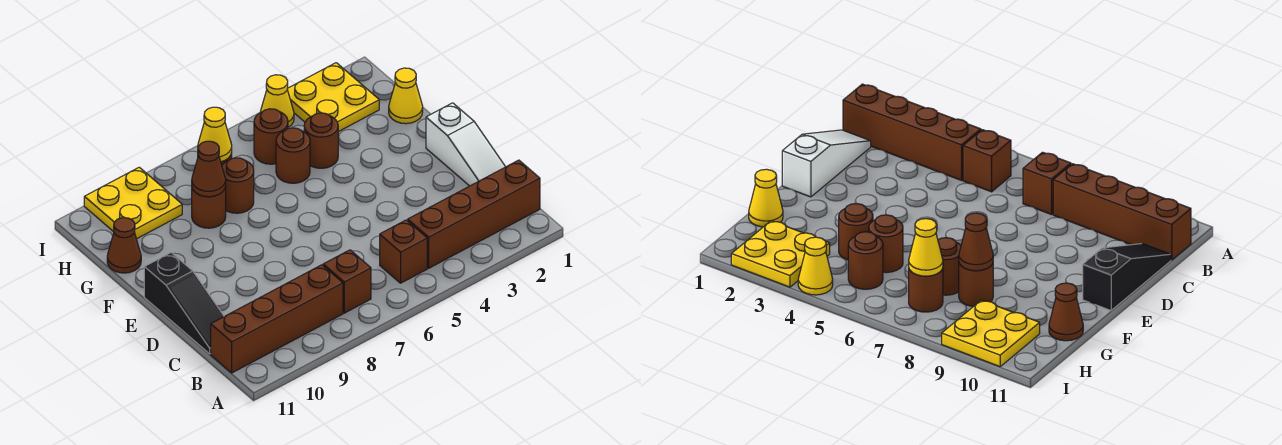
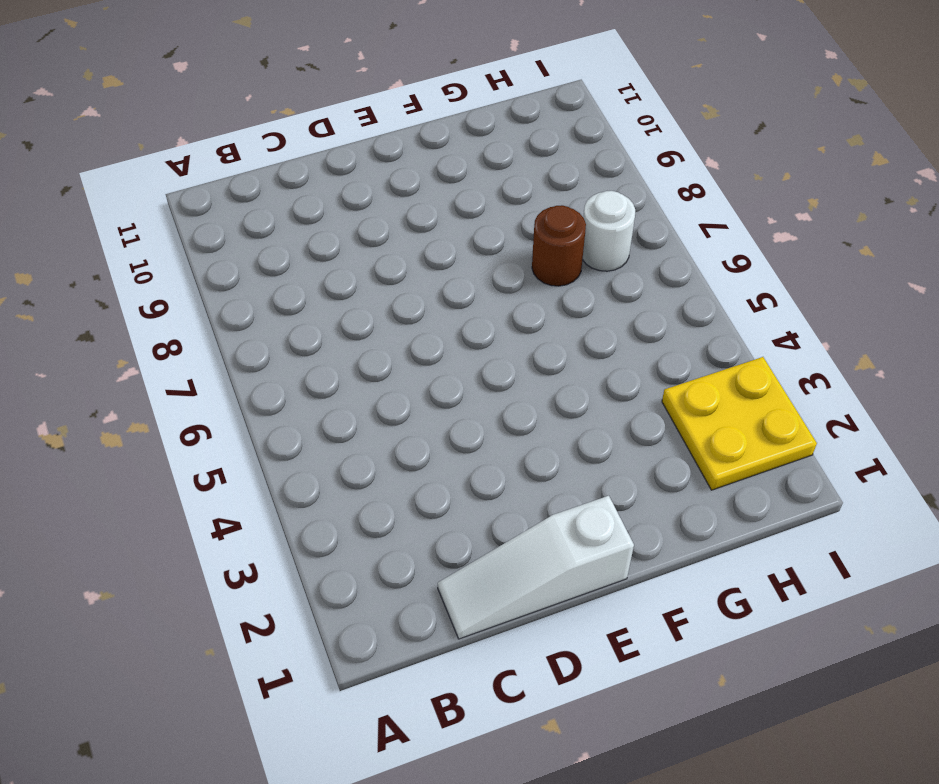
white 1x1 round brick [582,191,635,271] -> brown 1x1 round brick [909,268,943,312]
none -> brown 1x4 brick [408,160,540,268]
none -> brown 1x1 brick [380,220,427,283]
none -> brown 1x1 brick [323,250,371,313]

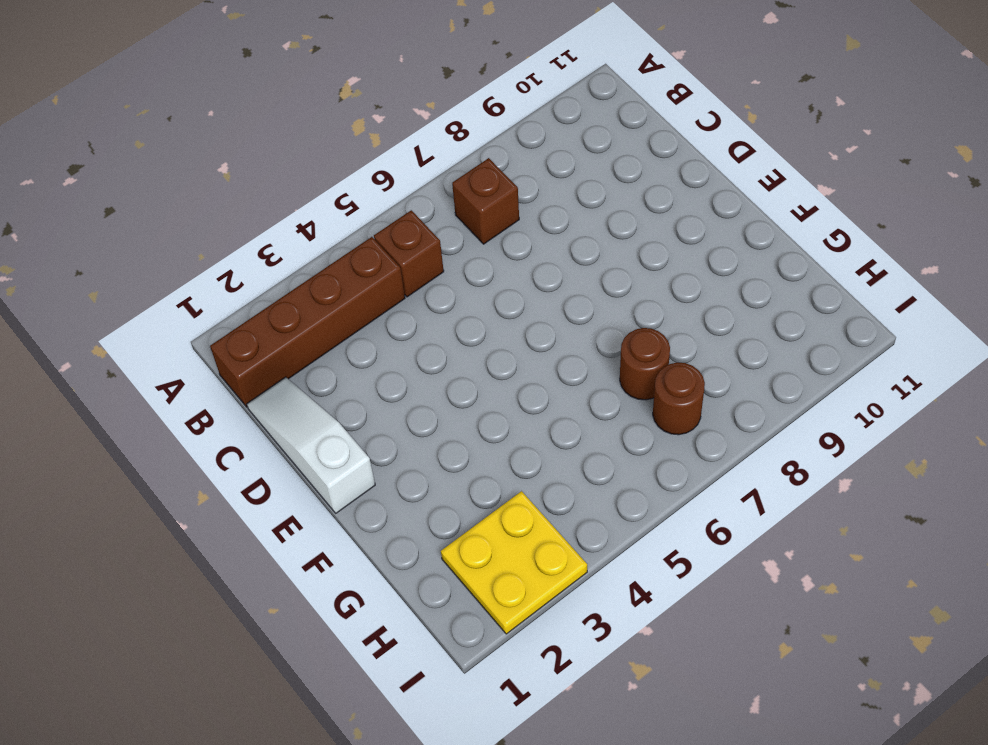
none -> brown 1x4 brick [211,265,343,373]
none -> black 1x3 slope [144,253,224,354]
none -> yellow 1x1 cone [389,68,423,124]

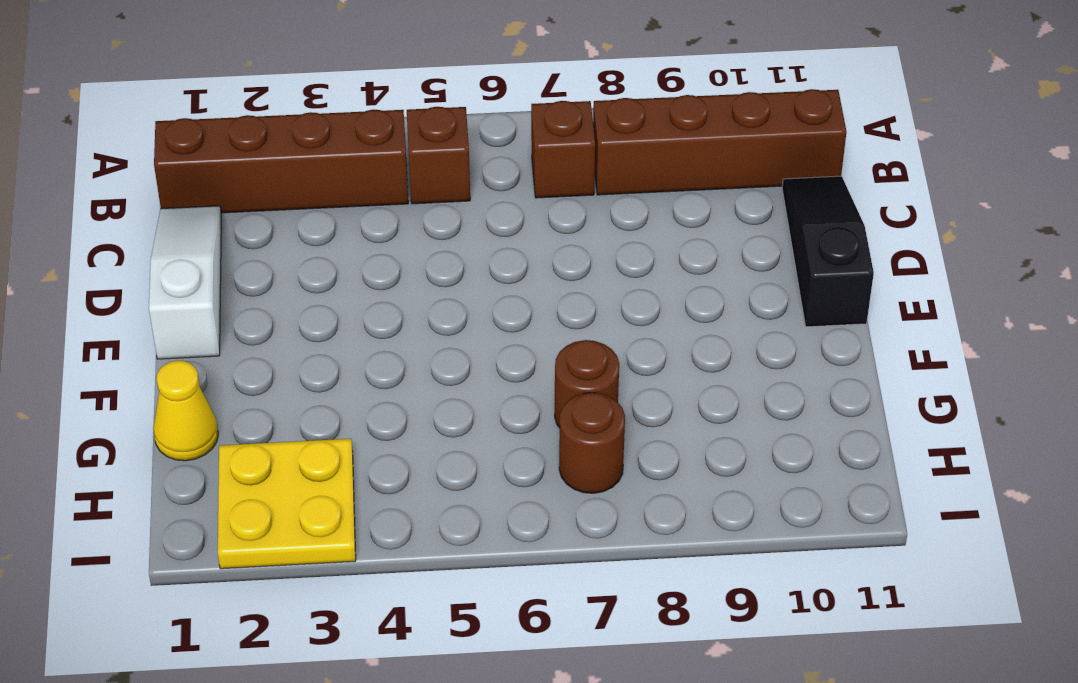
none -> brown 1x1 round brick [304,113,338,168]
none -> brown 1x1 round brick [276,128,310,183]
none -> brown 1x1 round brick [192,186,226,228]

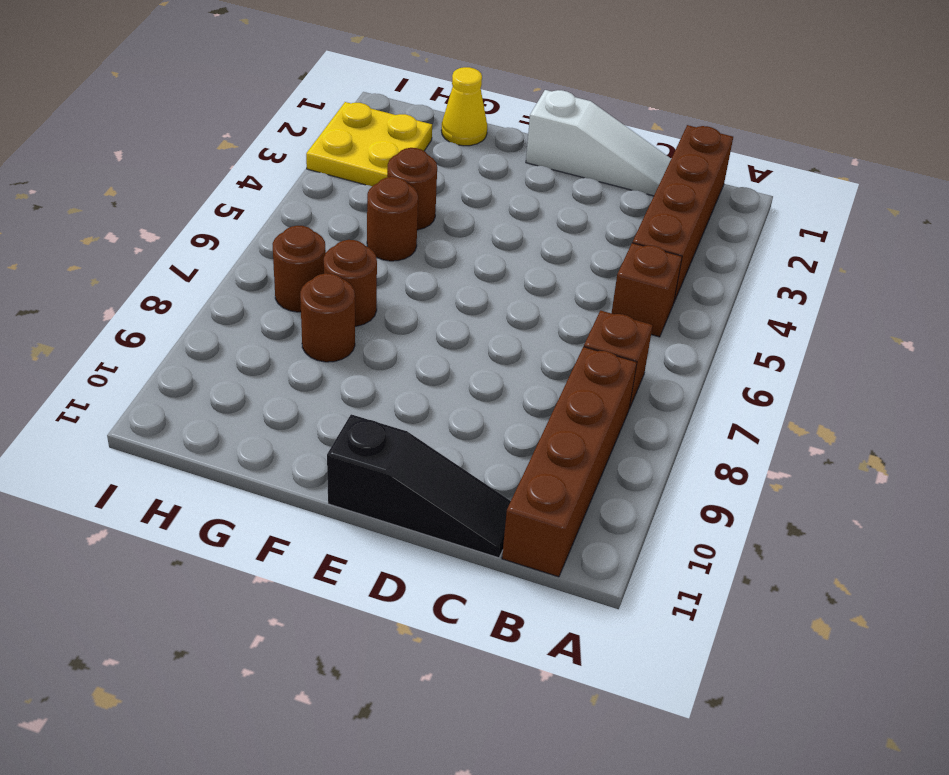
none -> brown 1x1 cone [107,218,141,273]
none -> brown 1x1 round brick [254,109,288,164]
none -> yellow 2x2 plate [84,167,182,239]

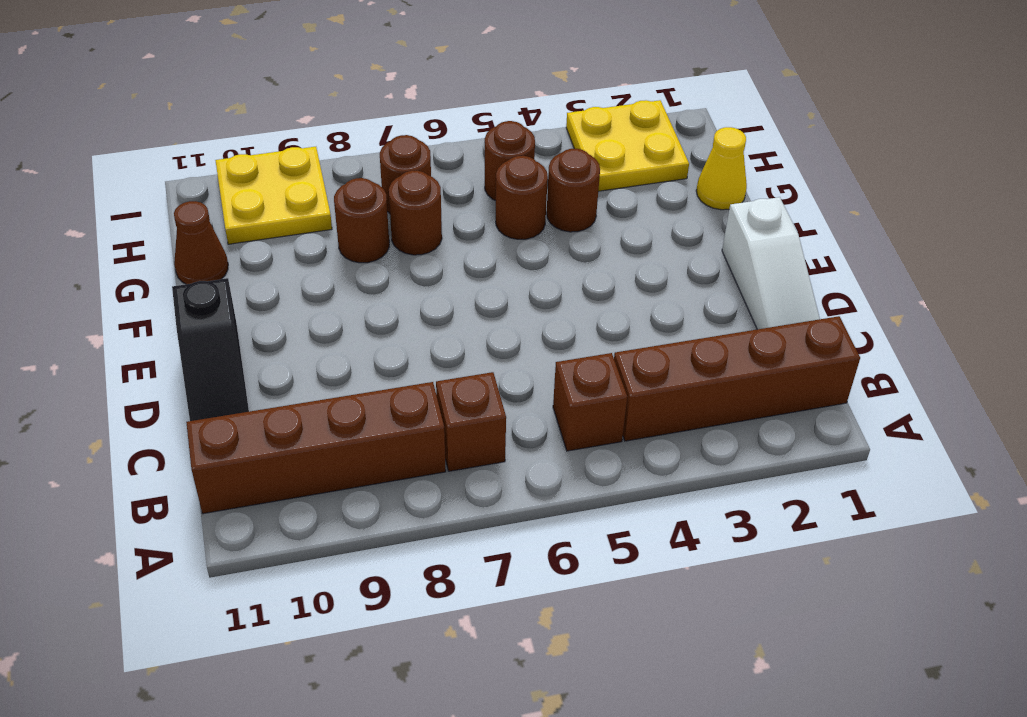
none -> yellow 1x1 cone [261,75,294,127]
none -> brown 1x1 cone [192,141,226,197]
none -> yellow 1x1 cone [198,107,232,162]

